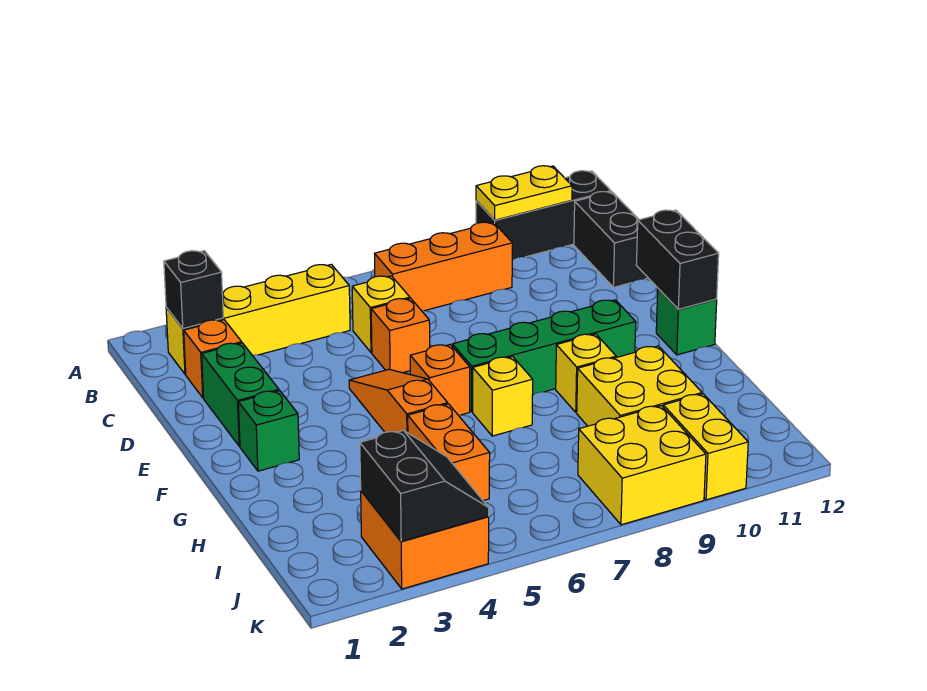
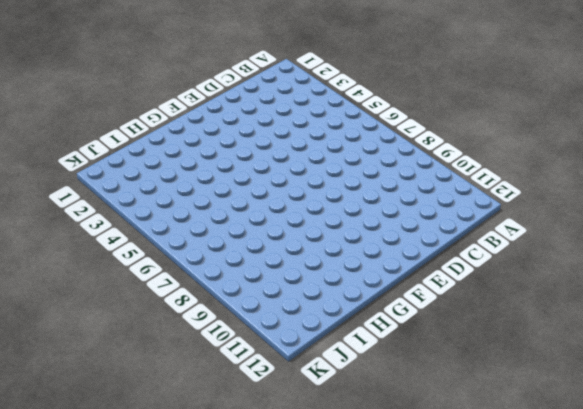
none -> black 1x3 brick [476,171,611,260]
none -> yellow 1x4 brick [166,264,350,374]
none -> orange 1x3 brick [375,222,512,311]

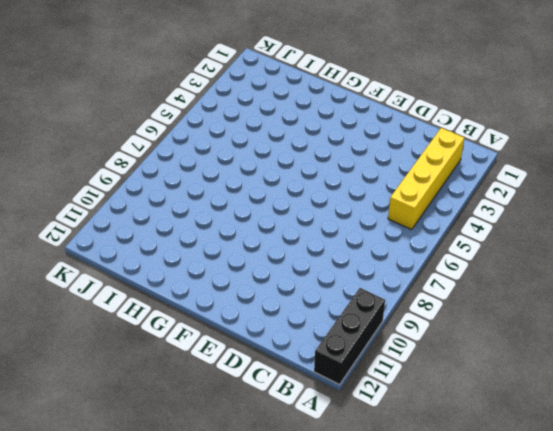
none -> orange 1x3 brick [375,222,512,311]
none -> black 1x2 brick [574,192,648,287]
none -> orange 1x1 brick [184,320,242,398]

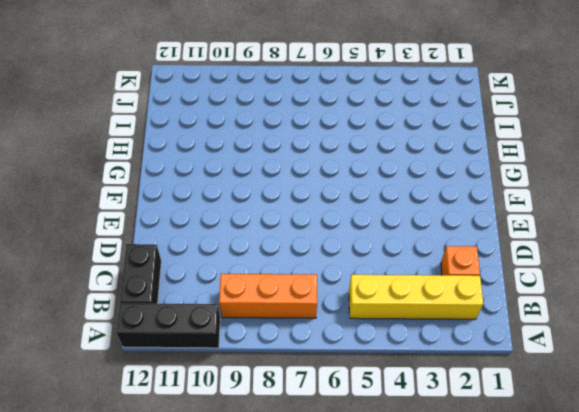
none -> yellow 1x1 brick [352,276,410,353]
none -> green 1x2 brick [202,343,279,446]
none -> orange 1x1 brick [371,298,430,373]

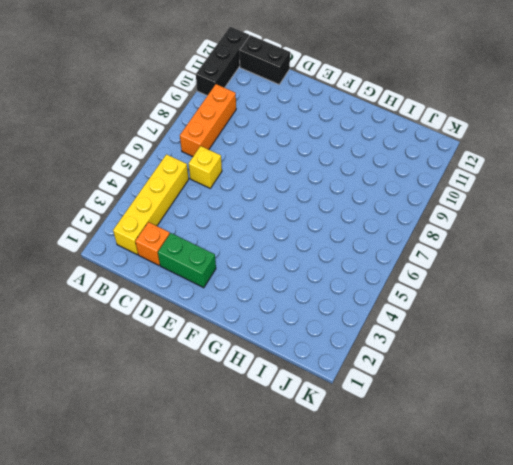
none -> orange 1x1 brick [371,298,430,373]
none -> orange 1x3 slope [349,369,448,433]
none -> green 1x1 brick [238,391,299,471]

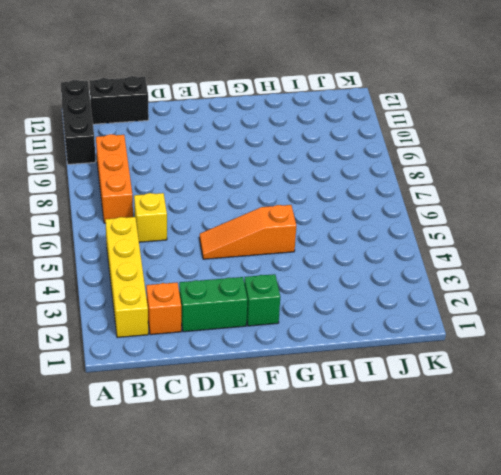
none -> orange 1x1 brick [371,298,430,373]
none -> orange 1x1 brick [410,345,470,415]
none -> green 1x4 brick [452,300,636,412]

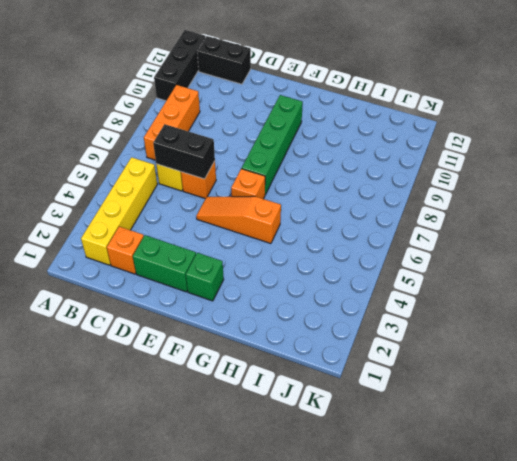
black 1x2 brick [153,124,215,179] -> black 1x2 brick moved to [636,210,719,309]
none -> green 1x1 brick [656,289,717,355]
none -> yellow 1x1 brick [473,357,533,436]
none -> yellow 1x1 brick [556,334,616,413]

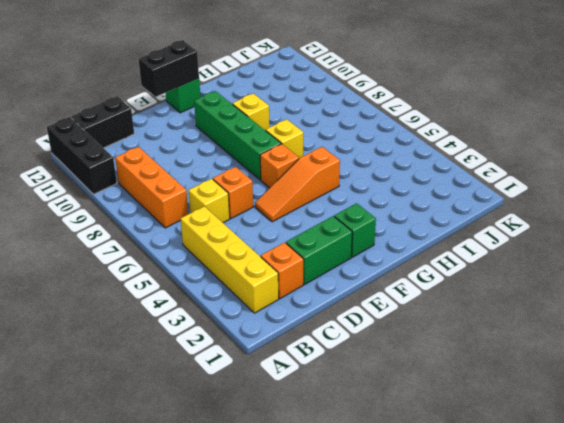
none -> orange 1x2 brick [408,404,490,501]
none -> yellow 2x2 brick [577,346,702,426]
none -> orange 2x2 brick [361,491,489,589]

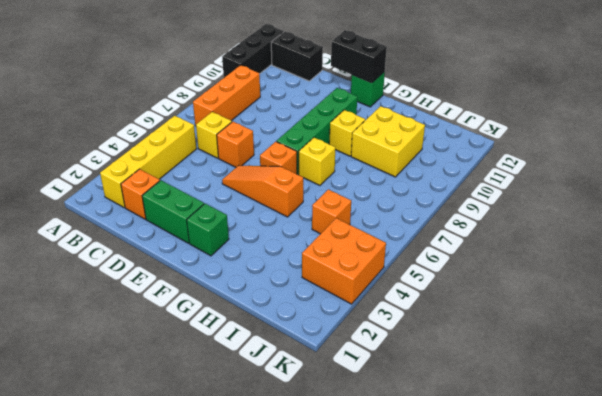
orange 1x1 brick [312,189,351,234] -> orange 1x2 brick [408,404,490,501]
none -> yellow 2x2 brick [578,406,706,525]
none -> yellow 1x2 brick [663,394,748,500]
none -> yellow 1x2 plate [476,166,572,220]

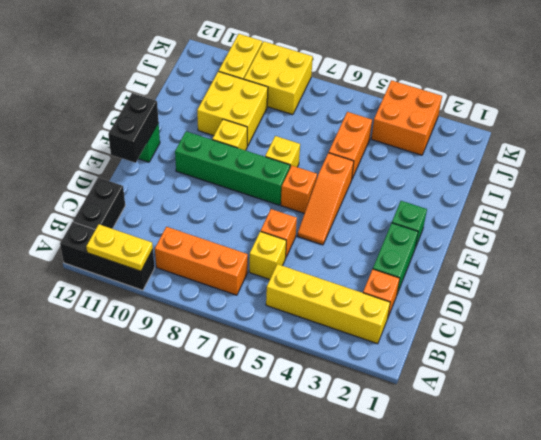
none -> black 1x1 brick [164,251,223,328]
none -> black 2x2 slope [360,430,489,541]

